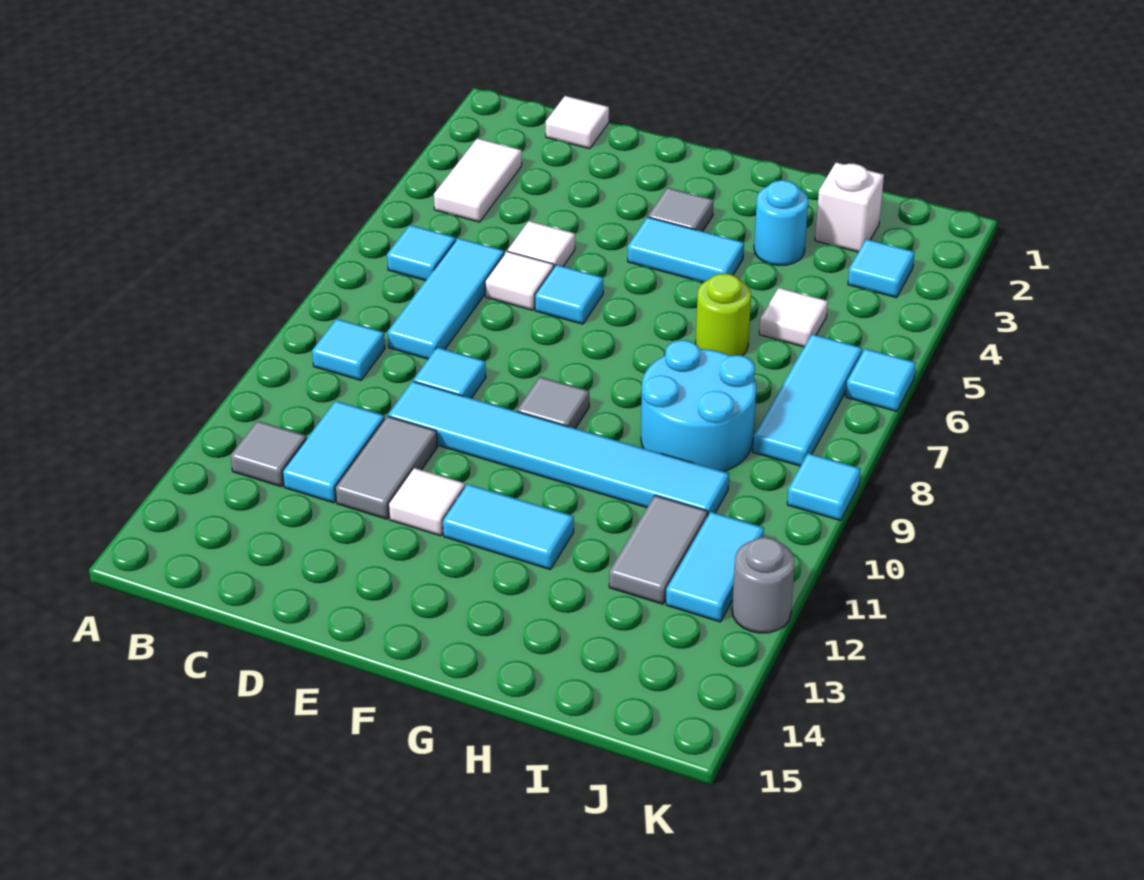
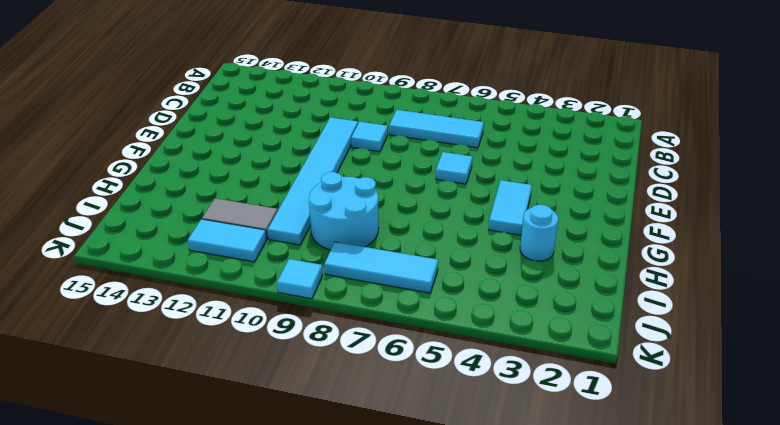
none -> white 1x2 tile [434,138,522,222]
none -> cyan 1x1 tile [387,225,456,281]
none -> cyan 1x1 tile [312,319,385,380]
none -> grey 1x1 tile [231,421,306,487]

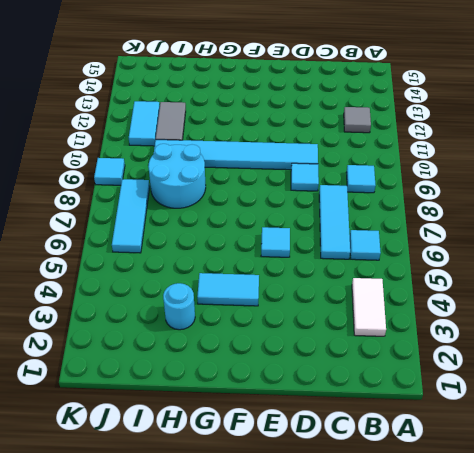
none -> white 1x1 tile [546,96,609,149]
none -> cyan 1x2 tile [283,401,385,503]
none -> white 1x1 tile [508,221,575,267]
none -> white 1x1 tile [485,251,554,310]

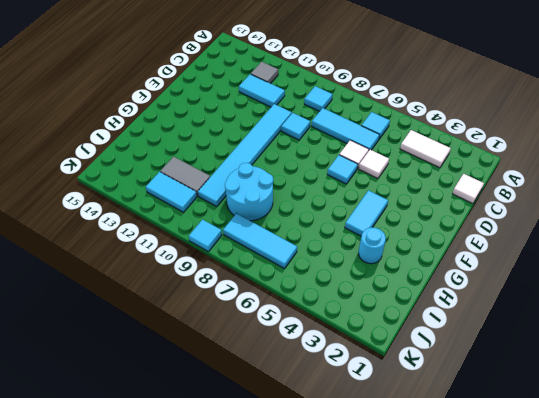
none -> grey 1x2 tile [335,416,437,519]
none -> white 1x1 tile [389,468,465,536]
none -> grey 1x1 tile [648,188,714,231]
none -> grey 1x1 tile [517,377,589,429]

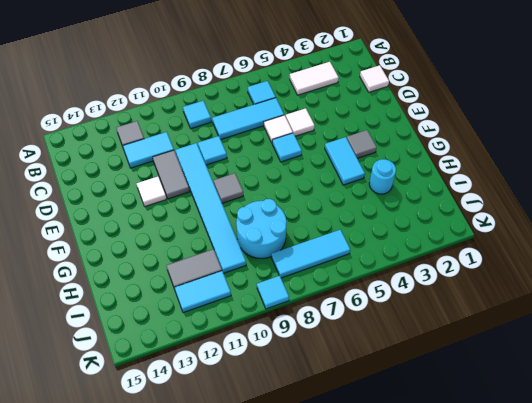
grey 1x2 tile [153,150,190,199] -> grey 1x2 tile turned to [335,416,437,519]
none -> cyan 1x2 tile [443,484,574,570]
none -> lime 1x1 round brick [696,274,751,356]
none -> white 1x1 brick [815,162,884,252]
none -> white 1x1 tile [759,288,828,347]

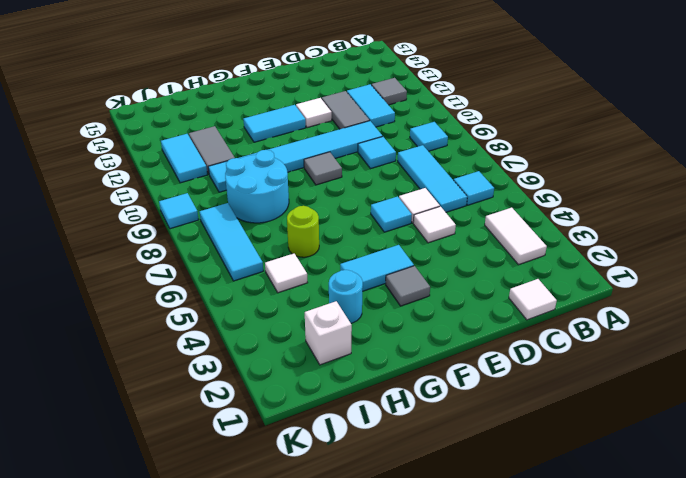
none -> cyan 1x1 tile [848,239,915,298]
none -> cyan 1x1 tile [846,349,916,411]
none -> grey 1x1 round brick [732,537,795,633]

